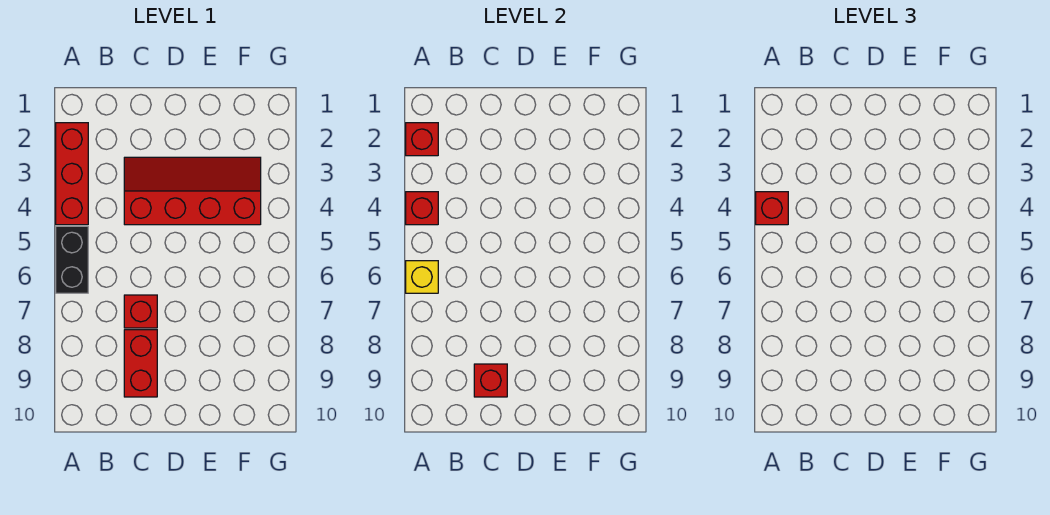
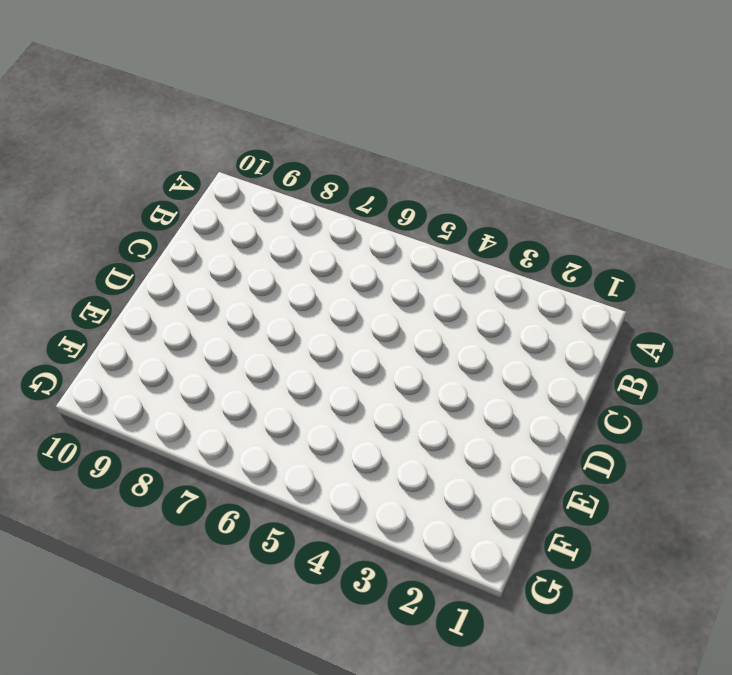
none -> red 1x3 brick [56,123,88,225]
none -> black 1x2 brick [56,226,88,293]

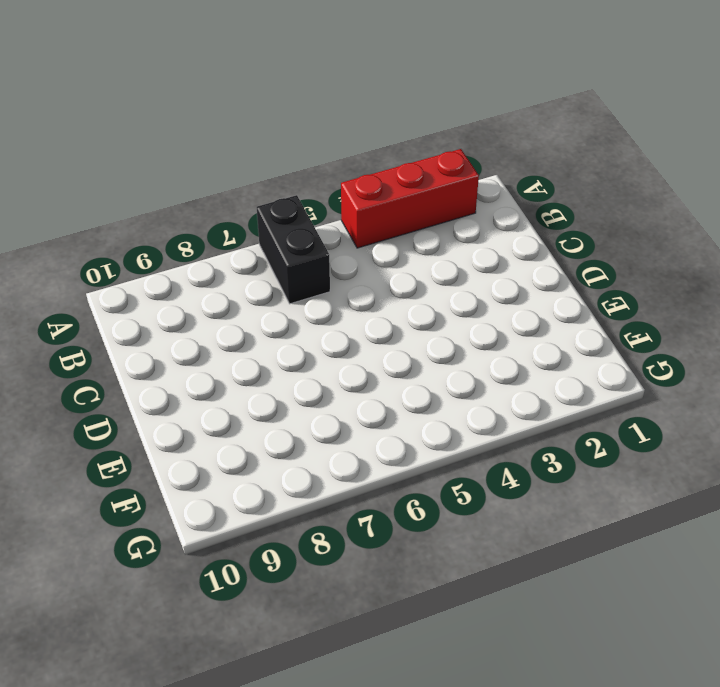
black 1x2 brick [257,195,330,304] -> black 1x2 brick turned to [56,226,88,293]
none -> red 2x4 slope [124,157,261,225]
none -> red 1x1 brick [124,295,157,328]

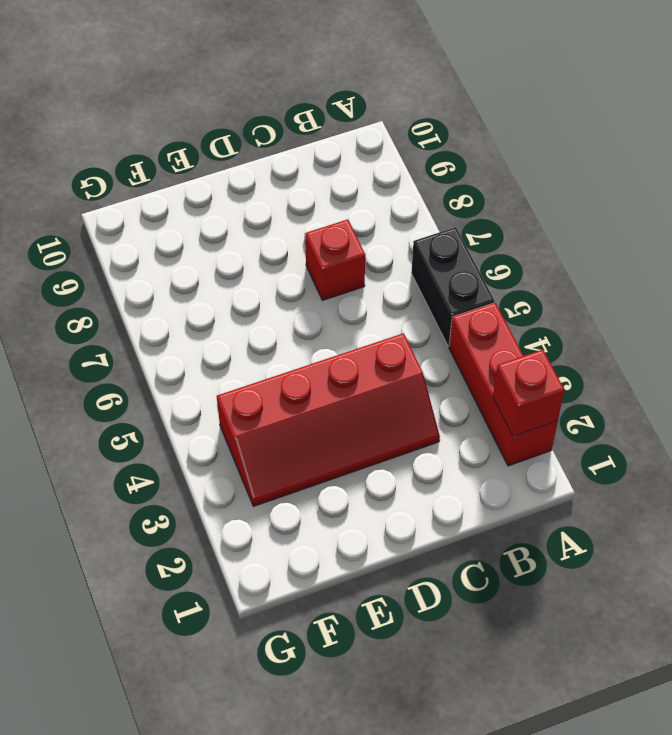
none -> red 1x2 brick [124,330,157,397]
none -> red 1x1 brick [406,192,438,225]

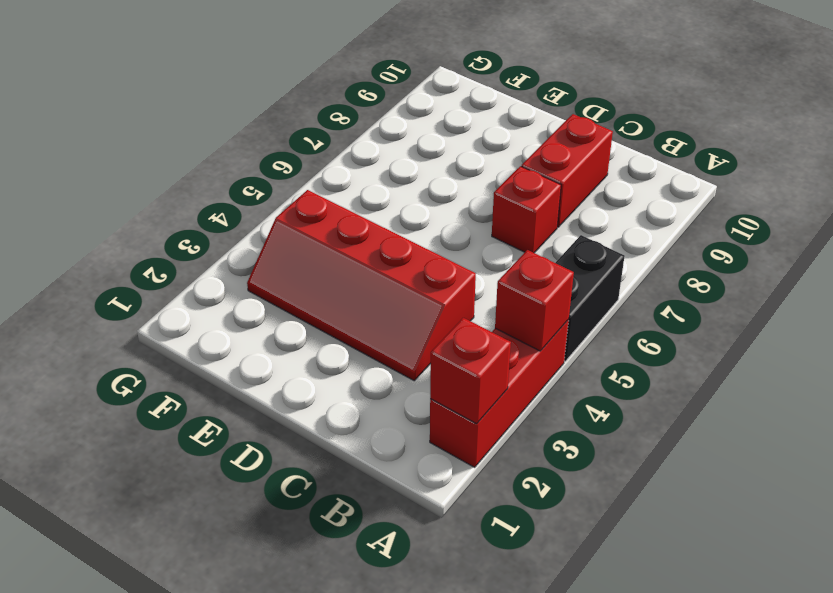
none -> yellow 1x1 brick [406,261,438,293]
none -> red 1x1 brick [474,364,507,397]

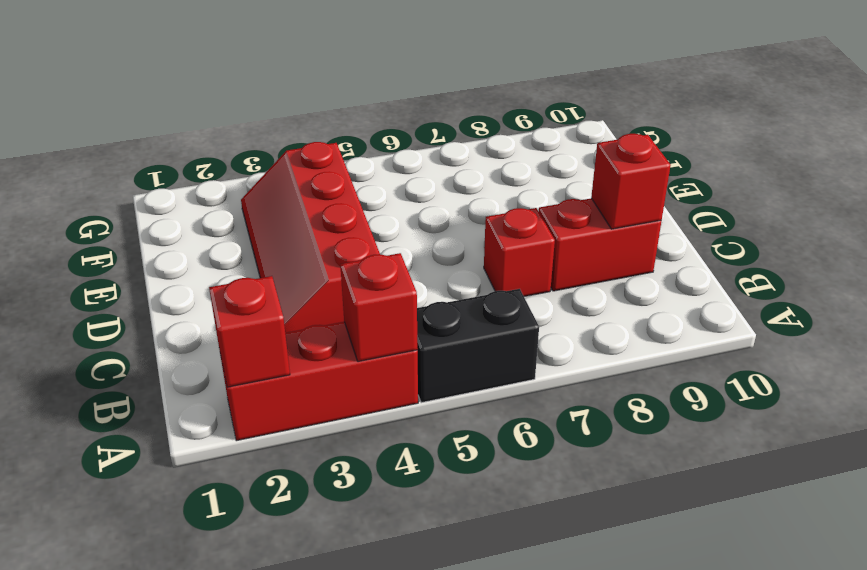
none -> yellow 1x1 brick [406,261,438,293]
none -> red 1x1 brick [756,192,788,225]

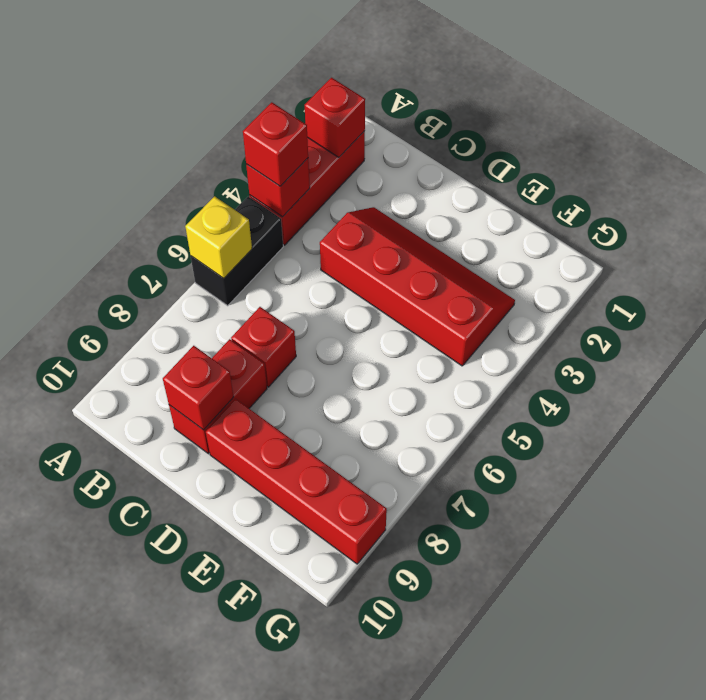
red 1x4 brick [206,399,387,564] -> none

